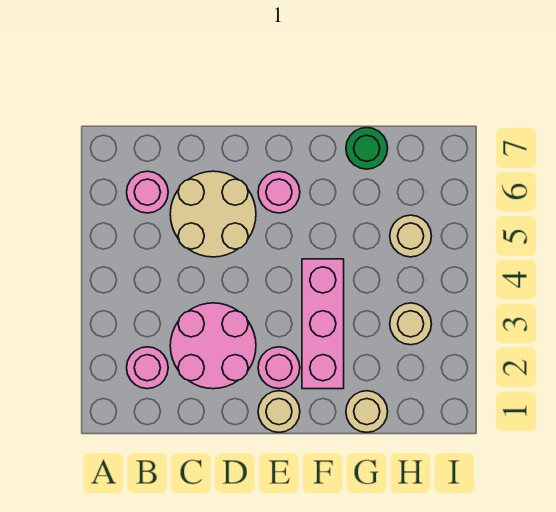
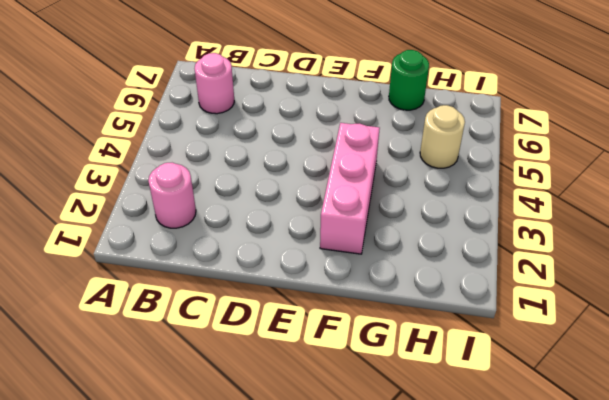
none -> pink 2x2 round brick [170,303,256,389]
none -> tan 2x2 round brick [170,171,256,257]
none -> tan 1x1 round brick [258,391,300,432]

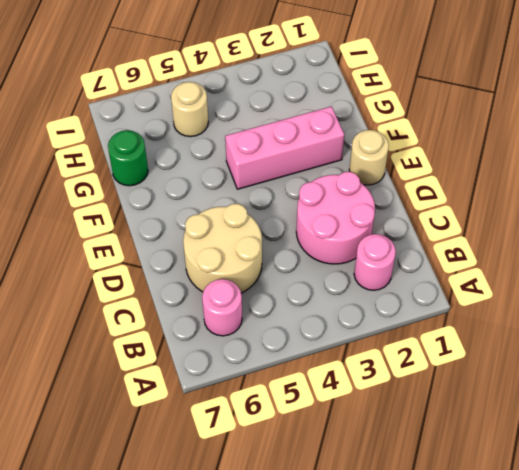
none -> pink 1x1 round brick [258,347,300,389]
none -> pink 1x1 round brick [258,171,300,213]
none -> tan 1x1 round brick [346,391,388,432]

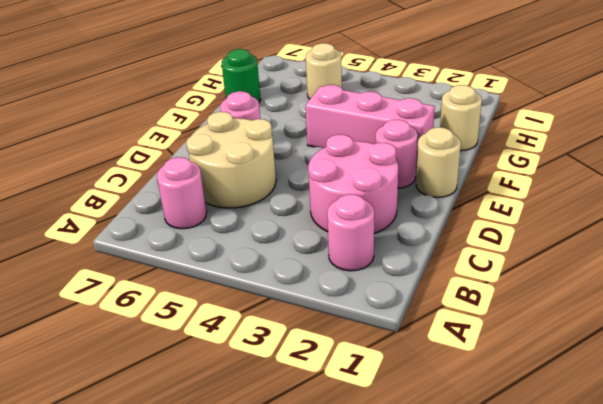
none -> tan 1x1 round brick [390,303,431,345]

